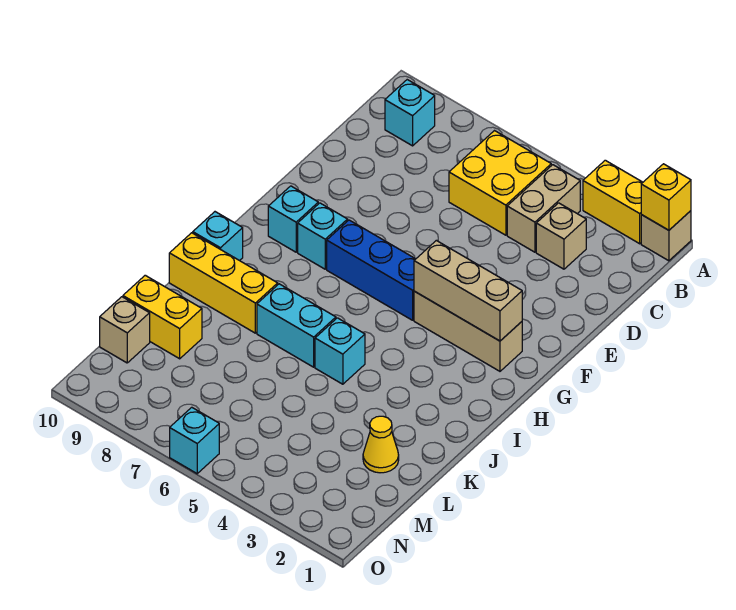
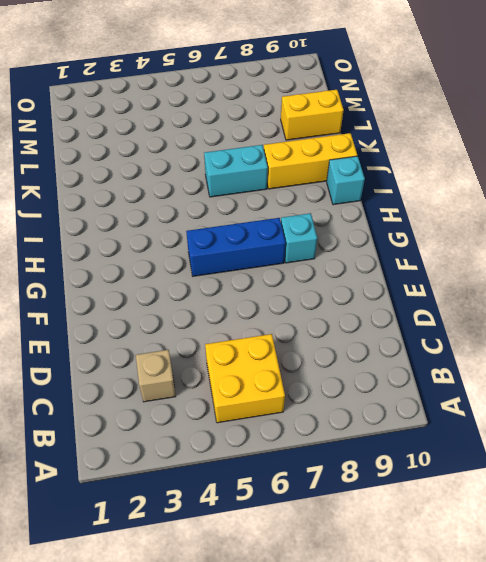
none -> tan 1x1 brick [641,211,691,261]
none -> yellow 1x2 brick [583,160,643,244]
none -> tan 1x2 brick [507,165,580,252]

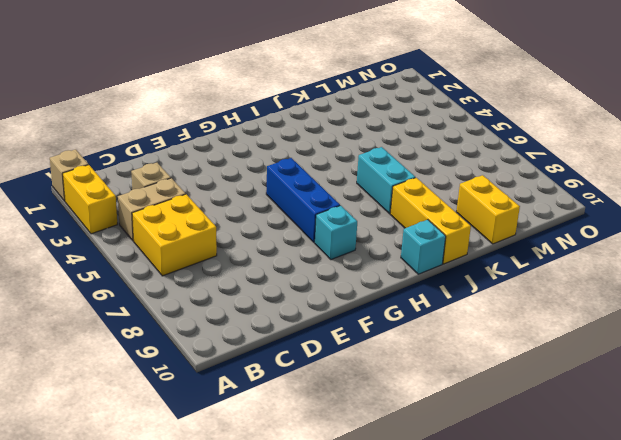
none -> cyan 1x1 brick [385,80,435,146]
none -> tan 1x3 brick [414,291,522,371]
none -> cyan 1x1 brick [268,186,318,252]

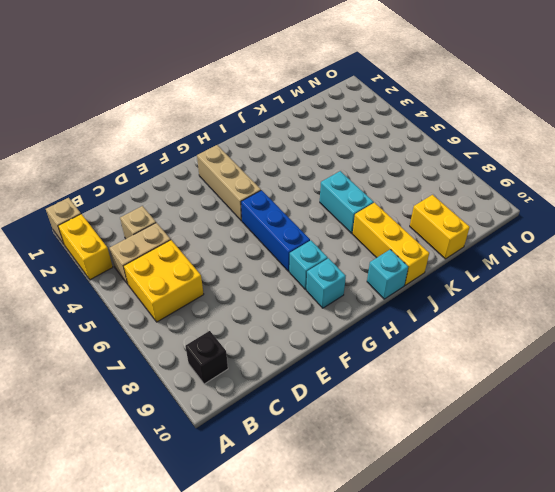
black 1x1 brick [185,331,228,384] -> cyan 1x1 brick [385,80,435,146]
none -> cyan 1x1 brick [315,318,365,384]
none -> yellow 1x1 cone [363,416,399,473]
none -> tan 1x1 brick [100,297,150,363]

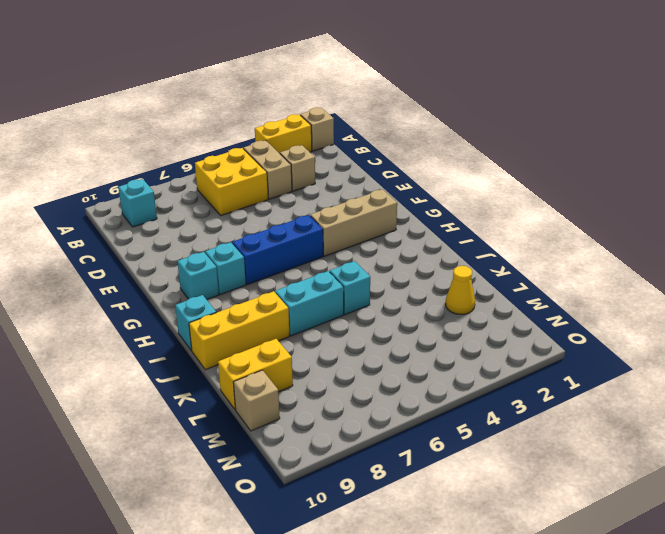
none -> cyan 1x1 brick [170,407,219,474]
none -> yellow 1x1 brick [641,164,691,230]
none -> tan 1x3 brick [414,241,522,341]

